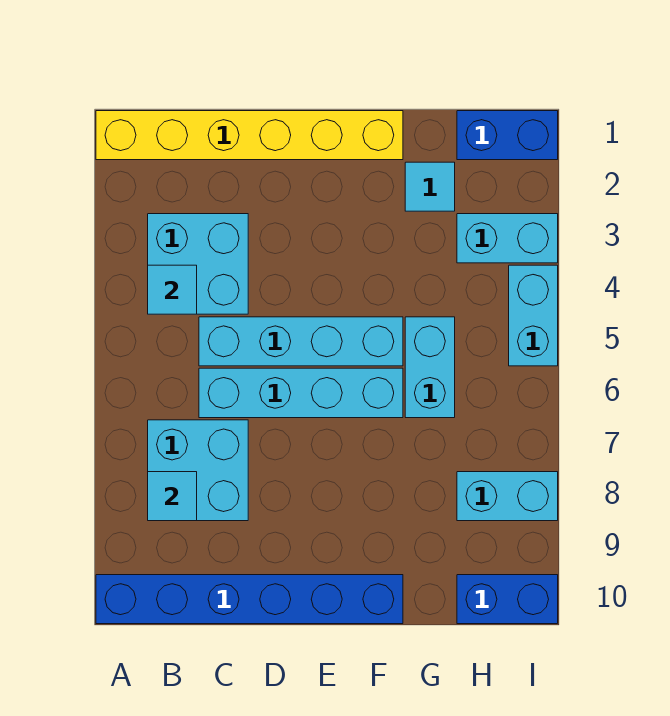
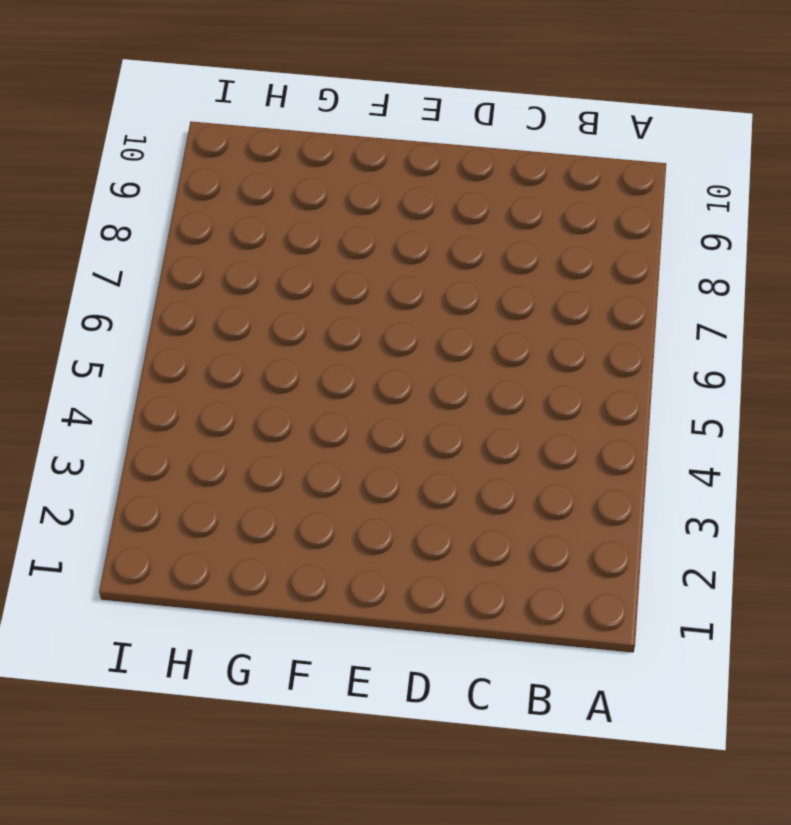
none -> yellow 1x6 brick [96,111,403,160]
none -> blue 1x6 brick [96,575,403,624]
none -> cyan 2x2 brick [148,214,248,314]

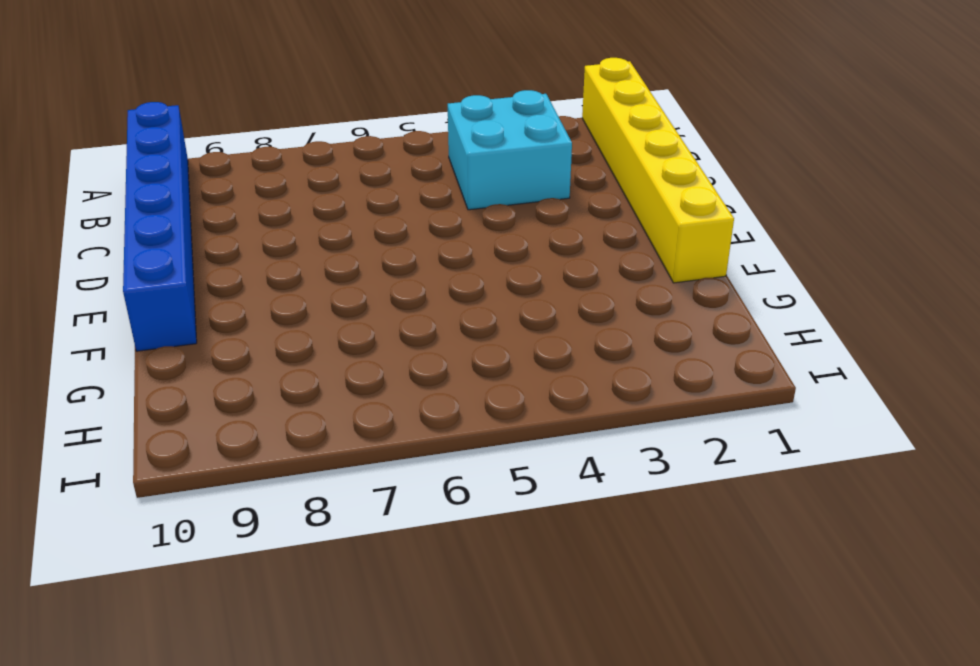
none -> cyan 2x2 brick [148,420,248,521]
none -> cyan 1x4 brick [199,317,403,366]
none -> cyan 1x4 brick [199,368,403,418]

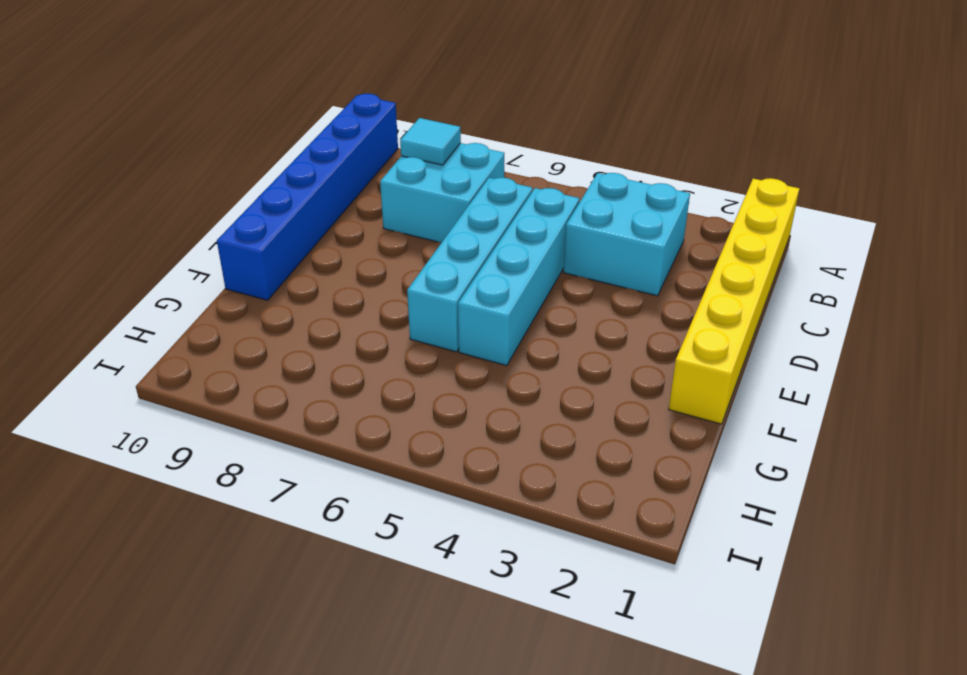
none -> cyan 1x1 tile [405,162,455,211]
none -> cyan 1x2 brick [405,317,455,418]
none -> blue 1x2 brick [457,111,558,160]

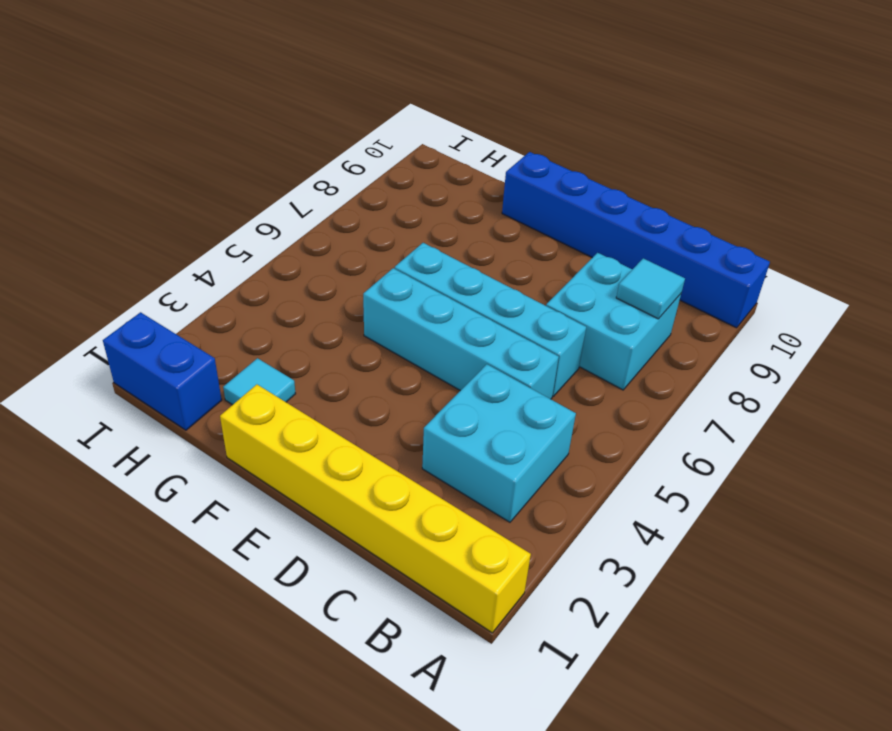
none -> cyan 1x2 brick [405,317,455,418]
none -> cyan 1x2 brick [457,214,558,263]
none -> cyan 1x2 brick [457,472,558,521]

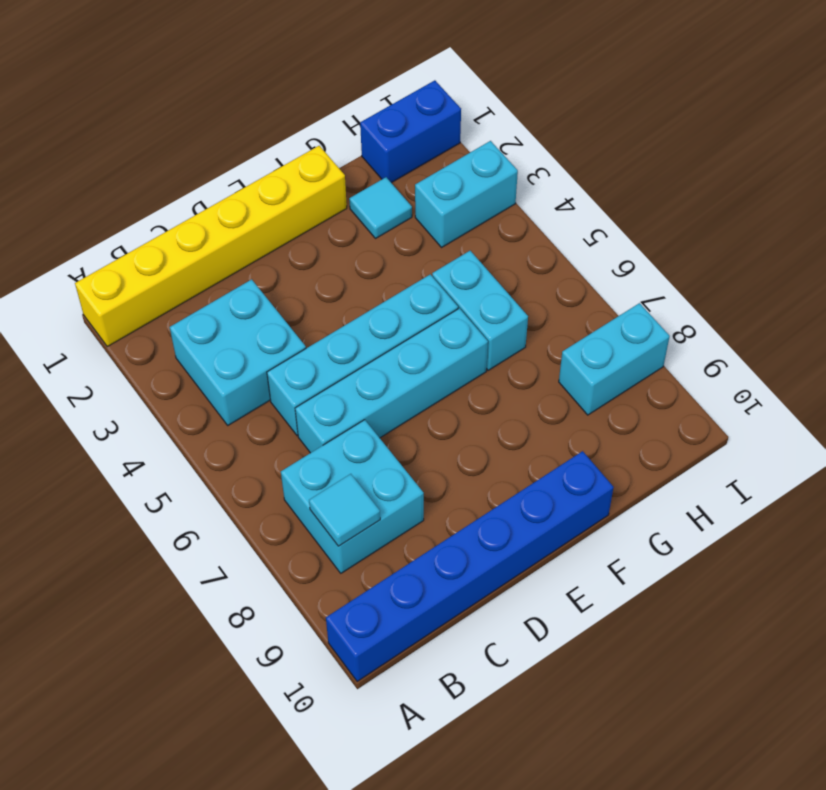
none -> blue 1x2 brick [457,575,558,624]
none -> cyan 1x2 brick [509,265,558,366]
none -> cyan 1x1 tile [148,265,197,314]

